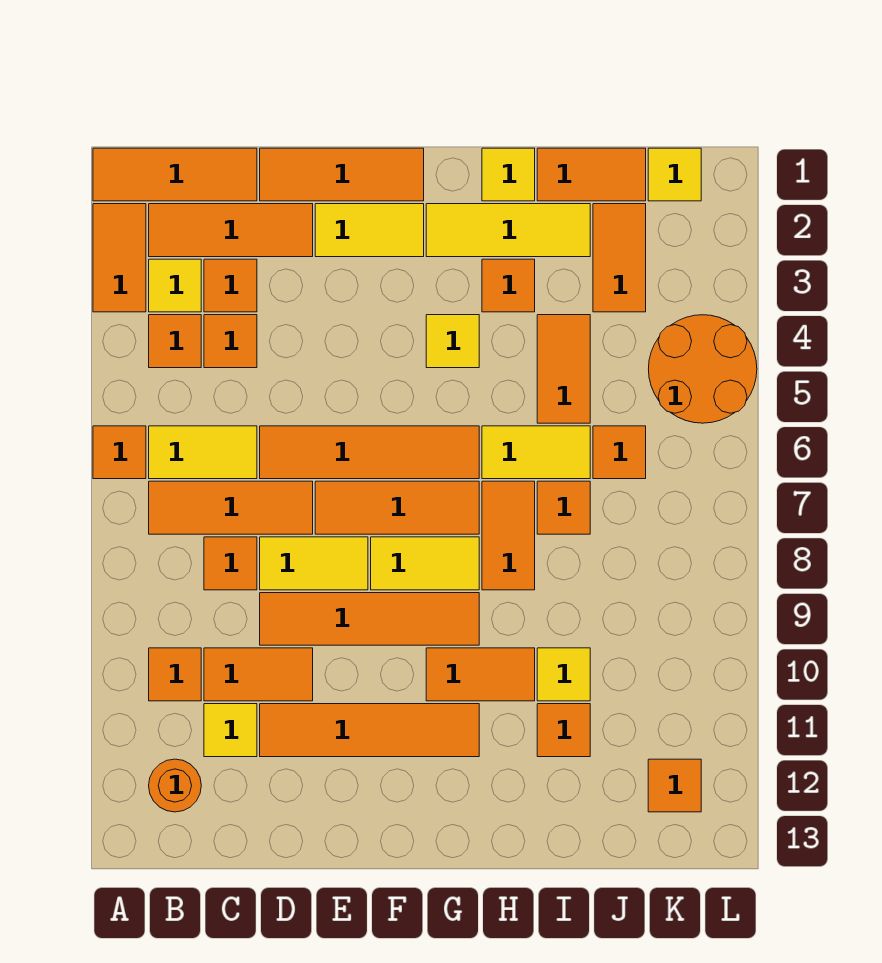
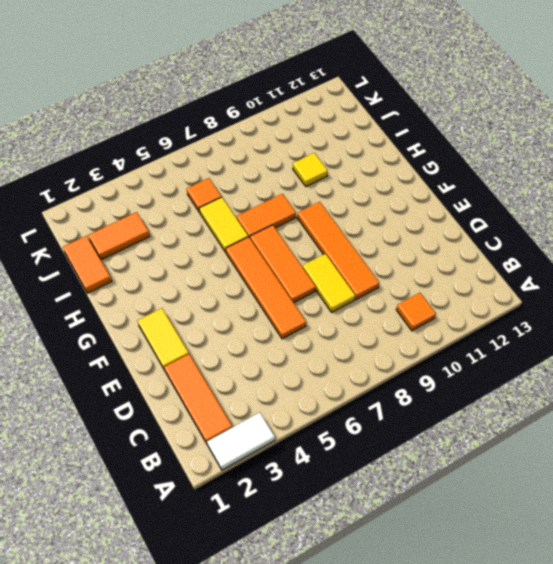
white 1x2 tile [207,412,275,470] -> orange 1x2 tile [93,204,146,312]
none -> orange 1x3 tile [93,148,257,201]
none -> orange 1x1 tile [93,426,146,479]
none -> yellow 1x1 tile [149,259,201,312]
none -> orange 1x1 tile [149,315,201,368]

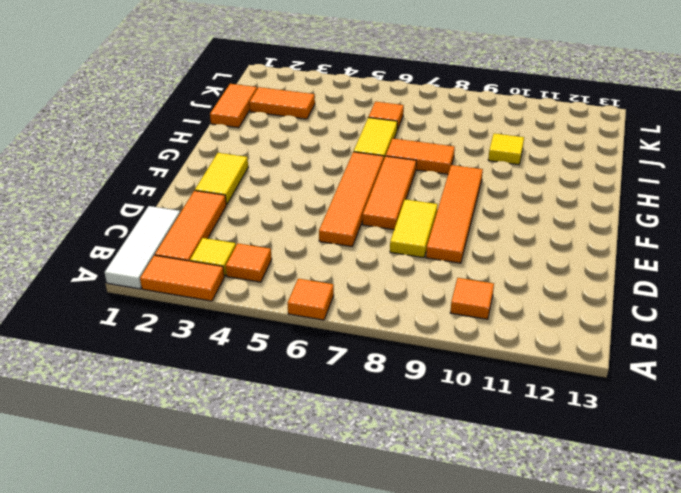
white 1x3 tile [105,206,180,289] -> orange 1x3 tile [93,148,257,201]
none -> yellow 1x2 tile [149,426,257,479]
none -> orange 1x3 tile [149,481,313,534]
none -> orange 1x1 round brick [149,759,201,812]
none -> orange 1x1 tile [204,259,257,312]

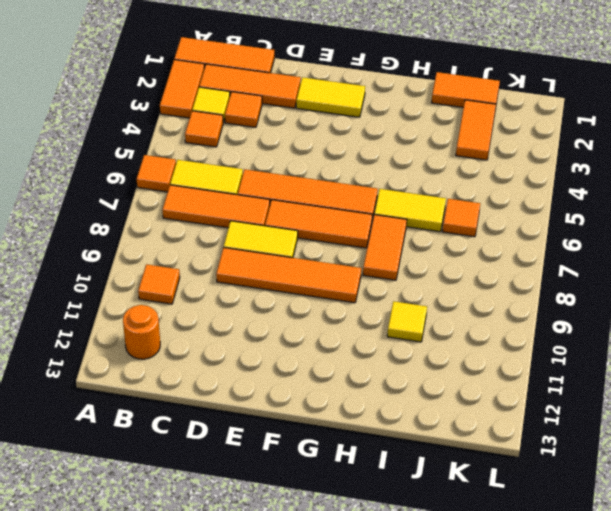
none -> orange 1x1 tile [204,315,257,368]
none -> orange 1x1 tile [204,537,257,590]
none -> orange 1x2 tile [204,648,313,701]
none -> yellow 1x1 tile [204,704,257,757]

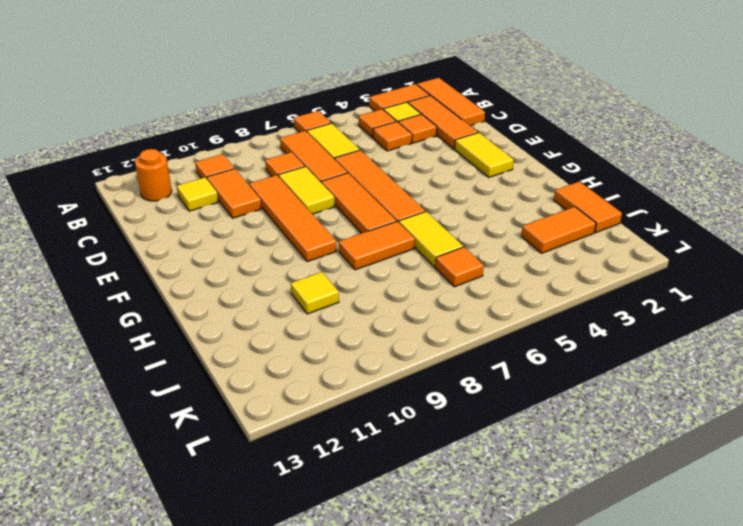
none -> orange 1x3 tile [260,148,424,201]
none -> orange 1x4 tile [260,704,479,757]
none -> yellow 1x2 tile [371,537,479,590]
none -> yellow 1x3 tile [426,204,590,257]

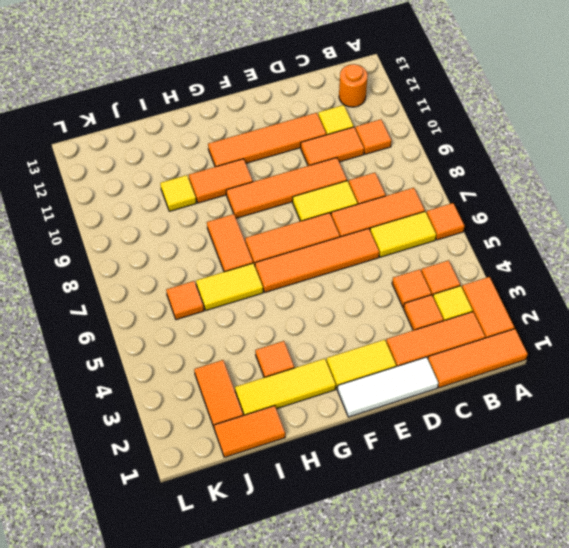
white 1x3 tile [338,357,438,417] -> orange 1x3 tile [260,148,424,201]
none -> yellow 1x2 tile [371,537,479,590]
none -> yellow 1x1 tile [426,315,479,368]
none -> yellow 1x1 tile [482,148,535,201]
none -> orange 1x2 tile [537,315,590,423]

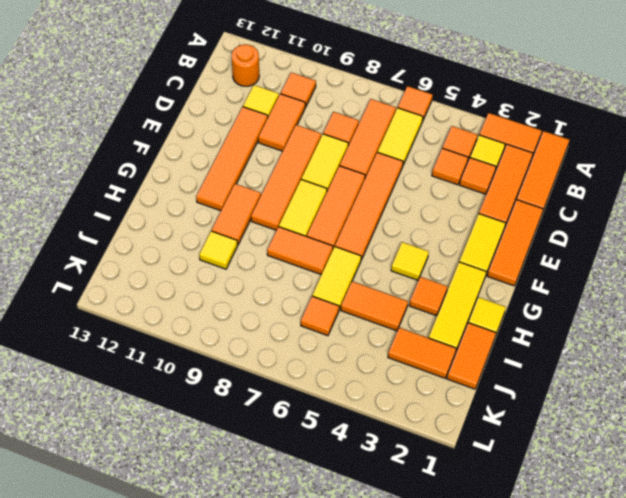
none -> orange 1x1 tile [537,481,590,534]
none -> orange 1x1 tile [537,704,590,757]
none -> yellow 1x1 tile [648,148,701,201]
none -> orange 2x2 round brick [649,315,757,423]

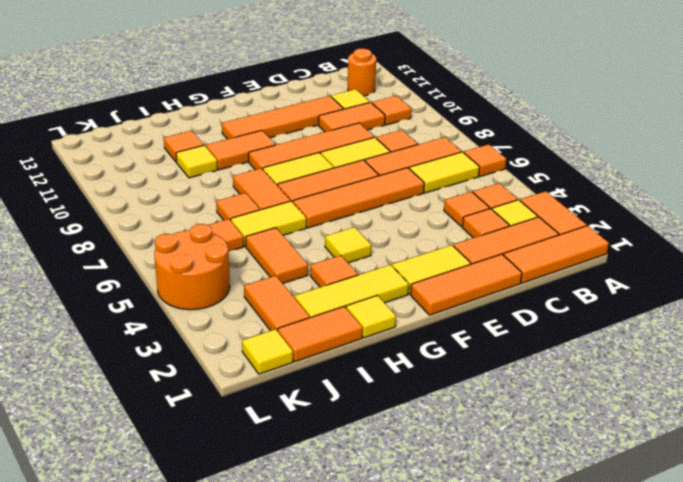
none -> orange 1x1 tile [648,759,701,812]

